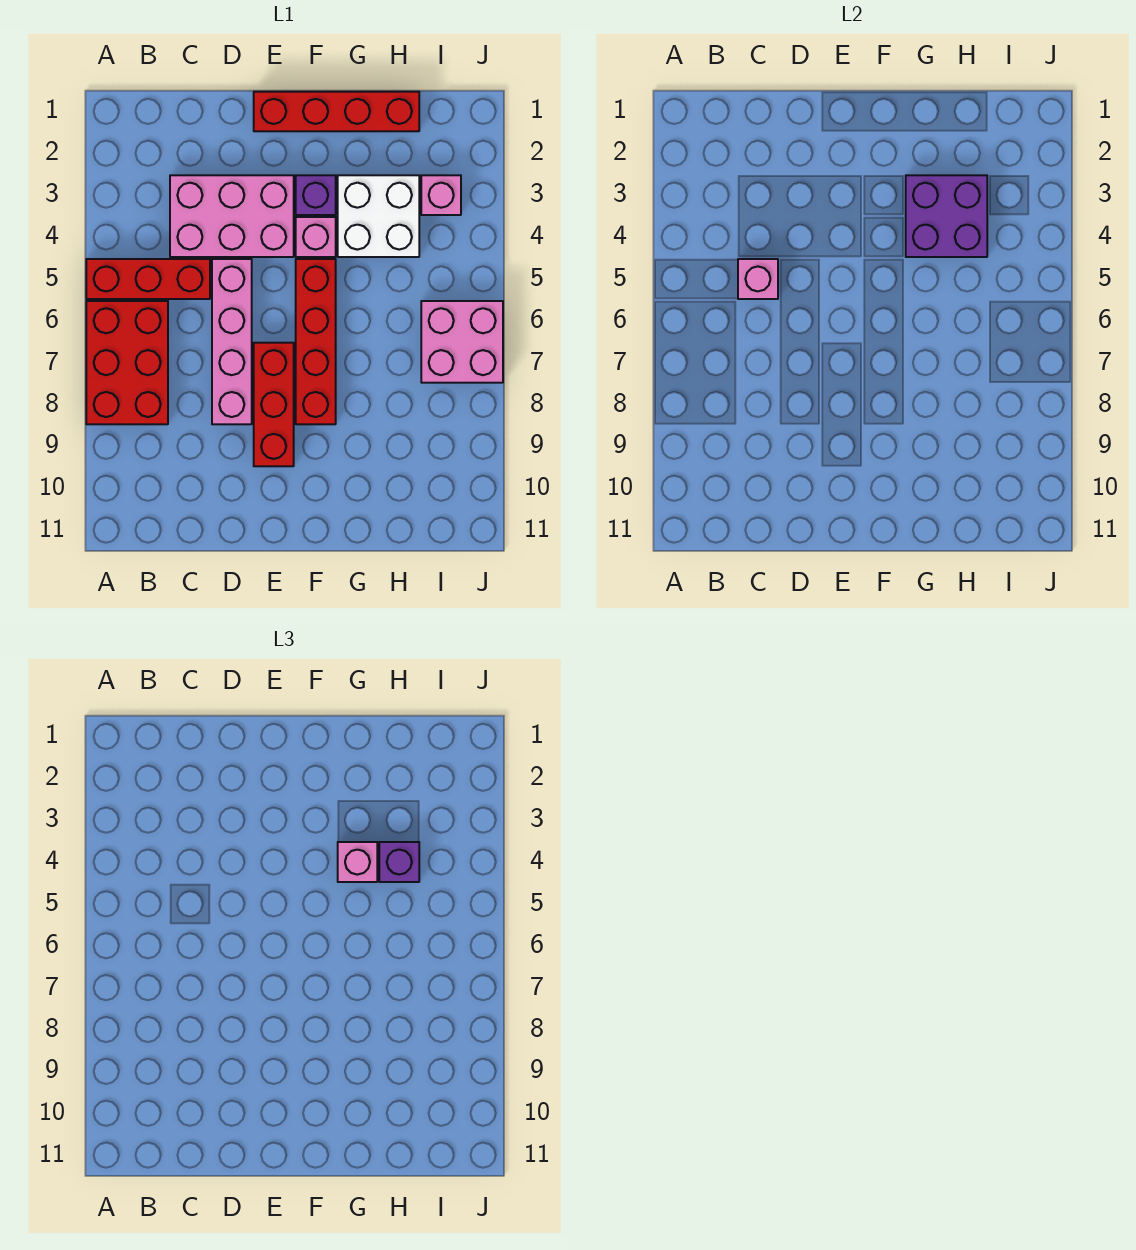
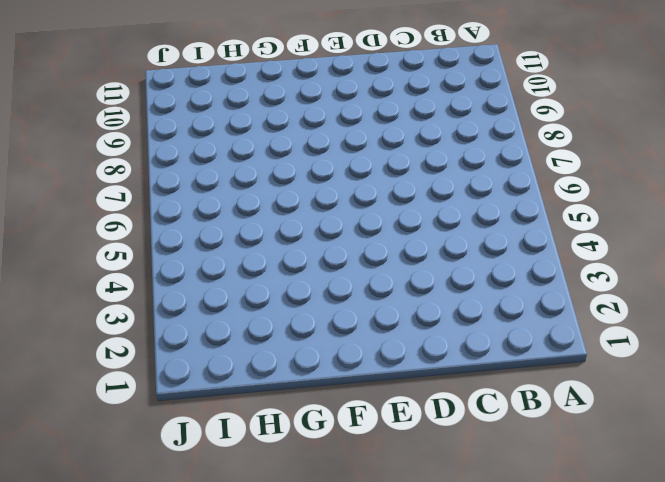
none -> red 1x3 brick [86,259,210,299]
none -> red 2x3 brick [86,301,168,424]
none -> pink 2x3 brick [170,175,294,257]

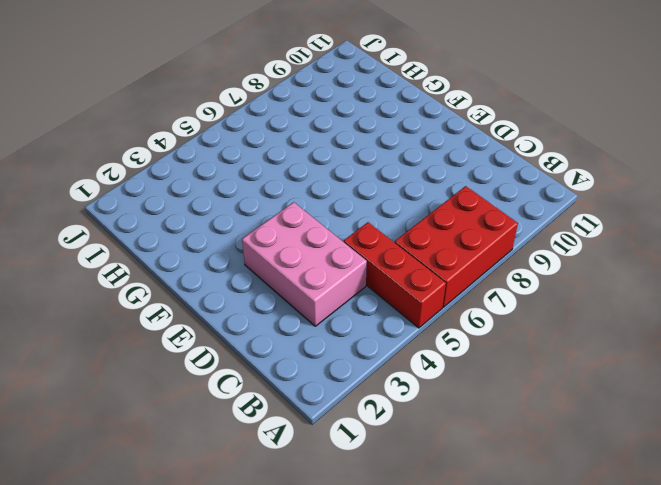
none -> pink 1x4 brick [212,259,252,424]
none -> red 1x4 brick [254,92,419,131]
none -> red 1x3 brick [254,343,294,466]

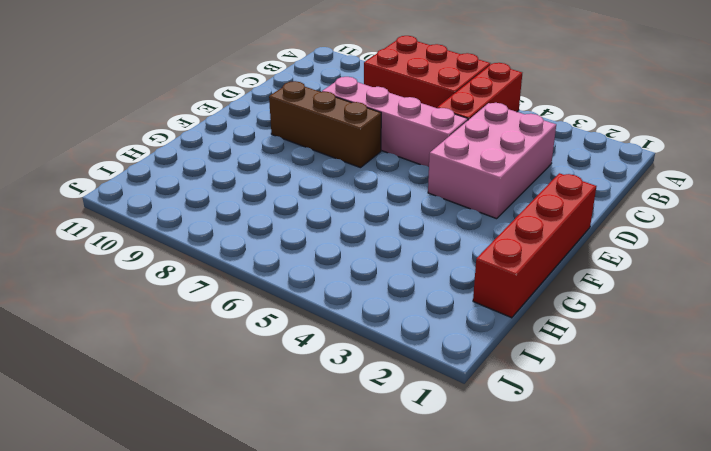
brown 1x3 brick [269,81,381,168] -> red 1x3 brick [254,343,294,466]
none -> purple 1x1 brick [296,175,336,215]
none -> pink 1x1 brick [296,217,336,257]
none -> red 1x4 brick [296,259,336,424]

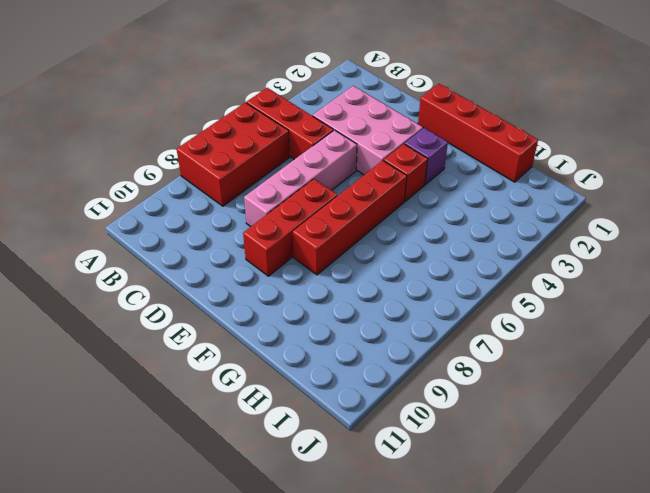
red 1x1 brick [384,144,428,201] -> pink 1x1 brick [296,217,336,257]
none -> white 2x2 brick [338,175,419,257]
none -> pink 1x1 brick [421,175,461,215]
none -> pink 2x2 brick [421,301,503,383]

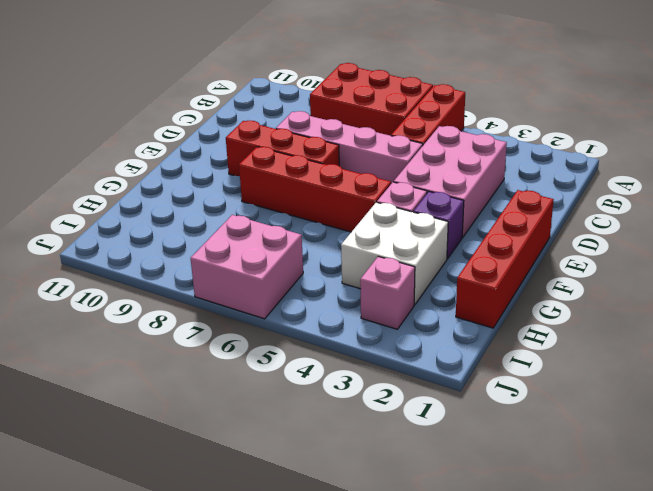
none -> pink 1x1 brick [738,259,778,299]
none -> purple 2x2 brick [906,175,987,257]
none -> pink 1x1 brick [338,842,377,882]

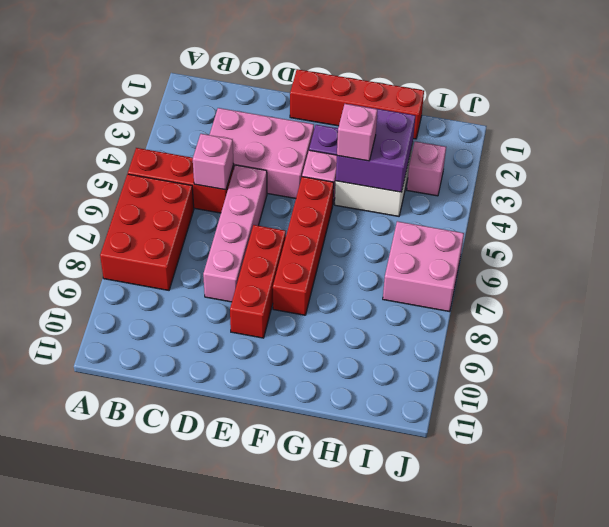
none -> purple 1x1 brick [379,842,419,882]

